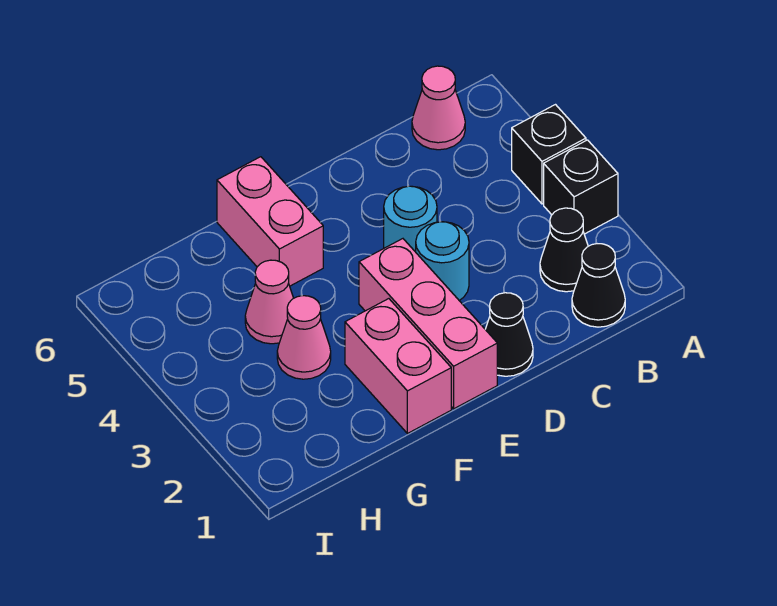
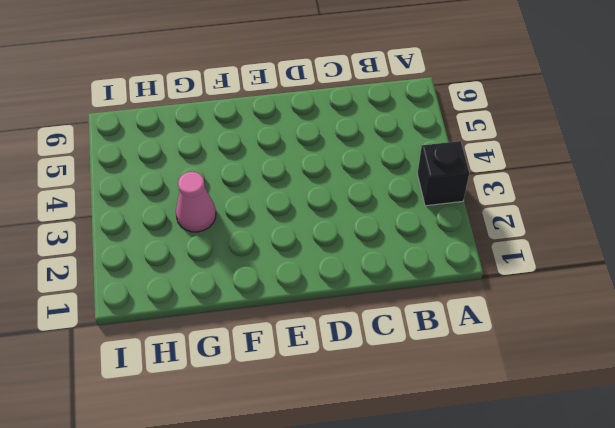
none -> black 1x1 brick [512,105,586,204]
none -> black 1x1 cone [572,244,625,327]
none -> black 1x1 cone [540,208,588,292]

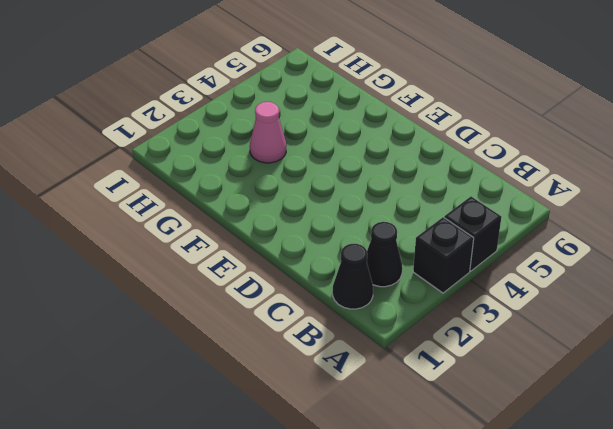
none -> pink 1x1 cone [412,66,465,150]
none -> black 1x1 cone [485,293,533,376]
none -> cyan 1x1 round brick [416,222,469,300]

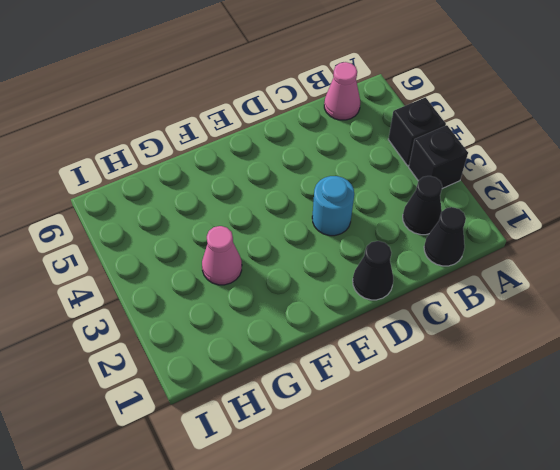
none -> cyan 1x1 round brick [384,186,437,252]
none -> pink 1x3 brick [359,239,497,409]
none -> pink 1x2 brick [345,299,451,433]

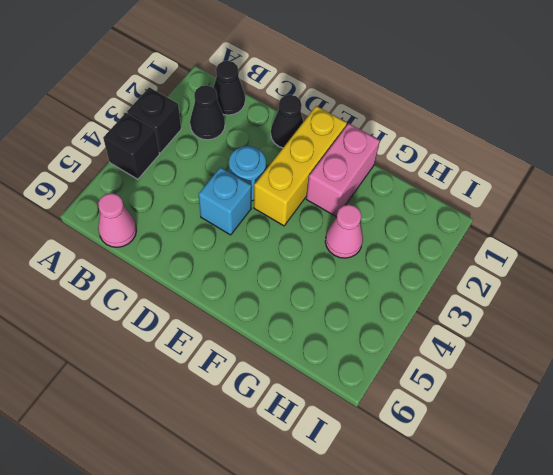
cyan 1x1 brick [198,167,252,235] -> cyan 1x1 round brick [384,186,437,252]
yellow 1x3 brick [254,106,347,226] -> pink 1x3 brick [359,239,497,409]
none -> pink 1x2 brick [217,157,323,286]
none -> pink 1x1 cone [245,260,294,344]

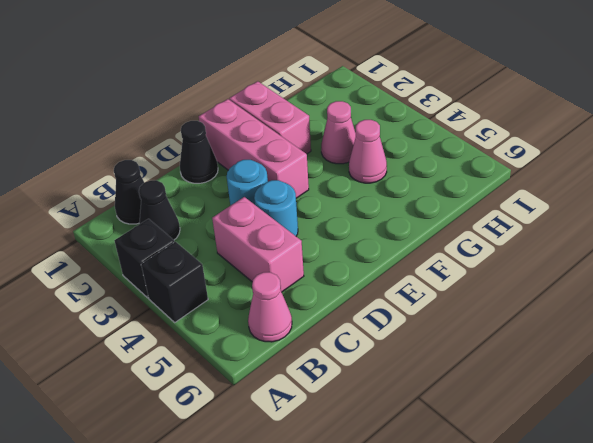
pink 1x2 brick [212,197,304,292] -> pink 1x2 brick moved to [217,157,323,286]

